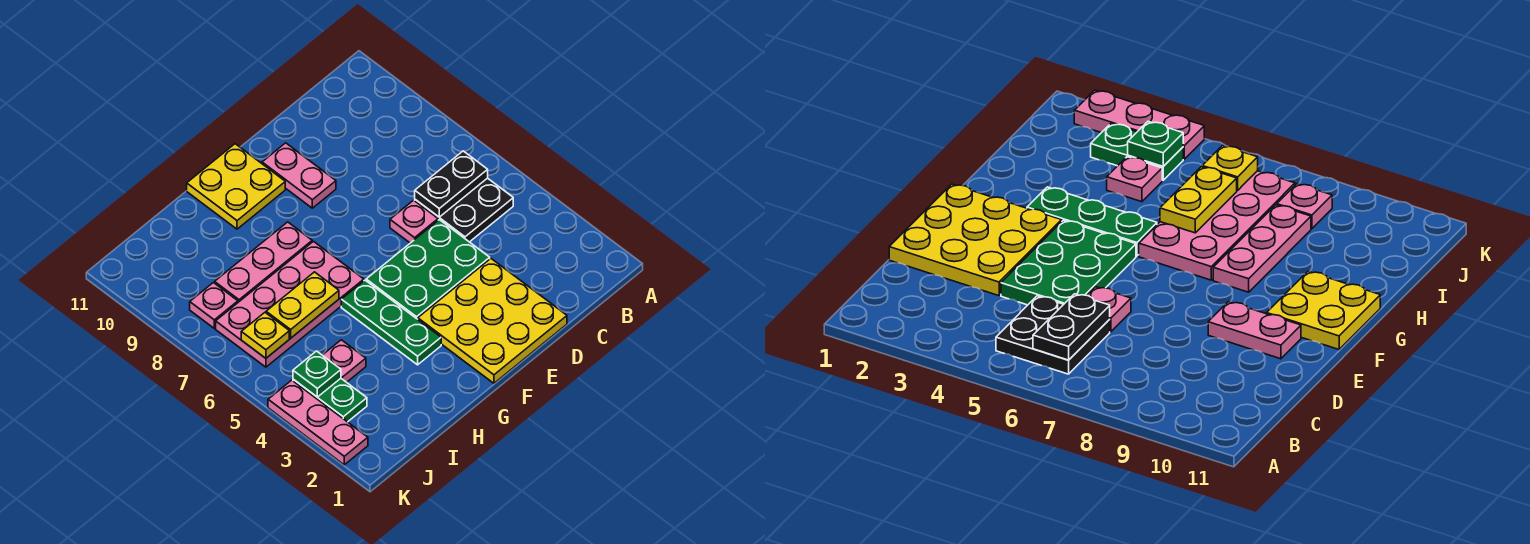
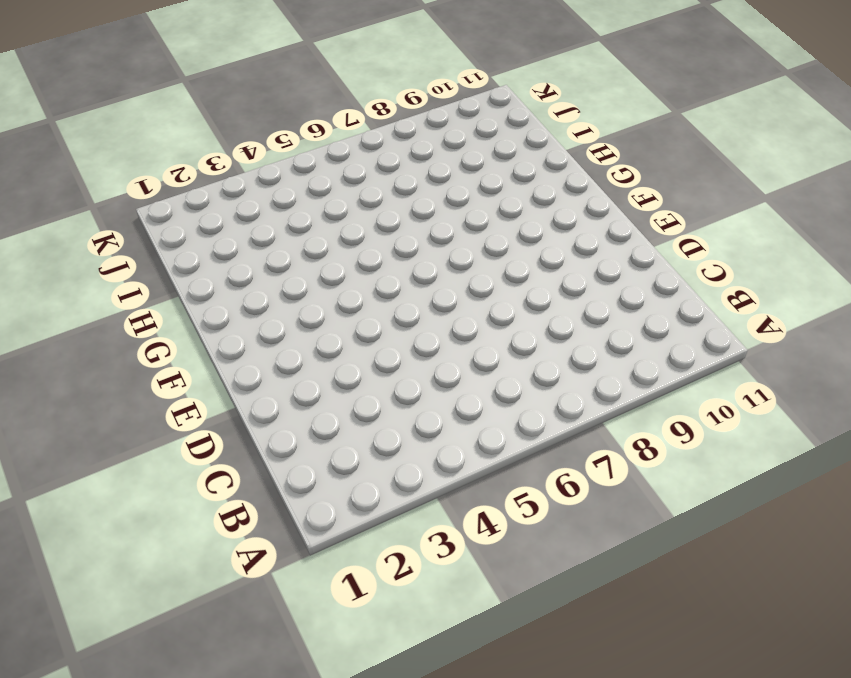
none -> black 2x2 plate [415,178,513,242]
none -> yellow 3x3 plate [418,259,567,383]
none -> green 2x3 plate [366,220,490,319]

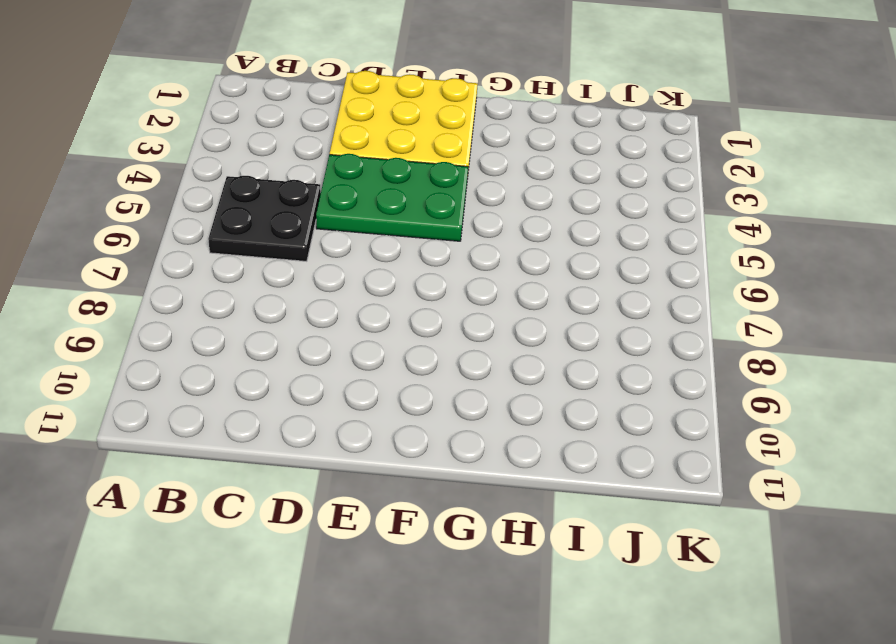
none -> pink 1x1 plate [390,200,438,243]
none -> pink 1x2 plate [262,143,336,208]
none -> yellow 2x2 plate [187,144,285,229]

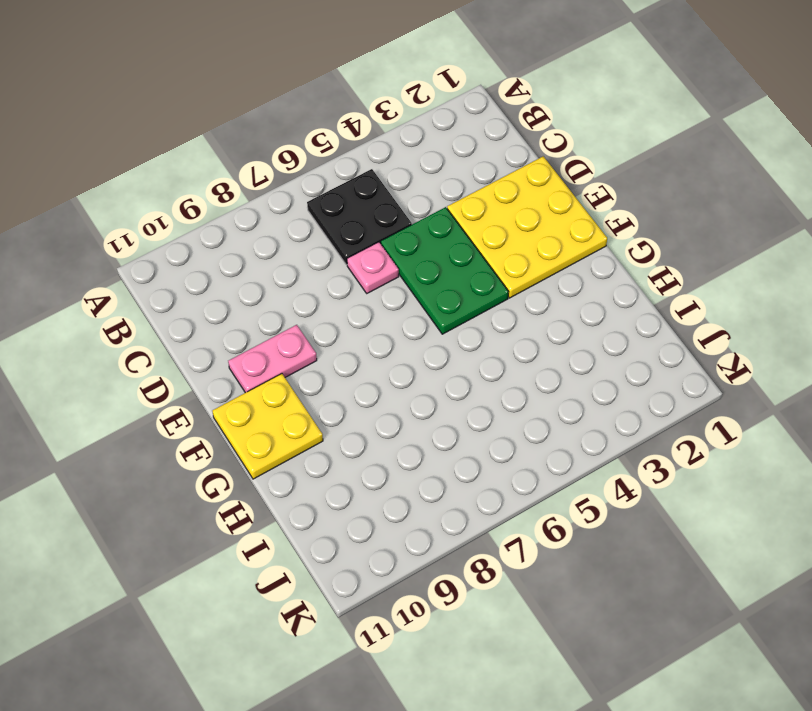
none -> green 1x3 plate [341,280,441,365]
none -> pink 2x4 plate [216,242,364,367]
none -> pink 1x3 plate [215,222,312,302]

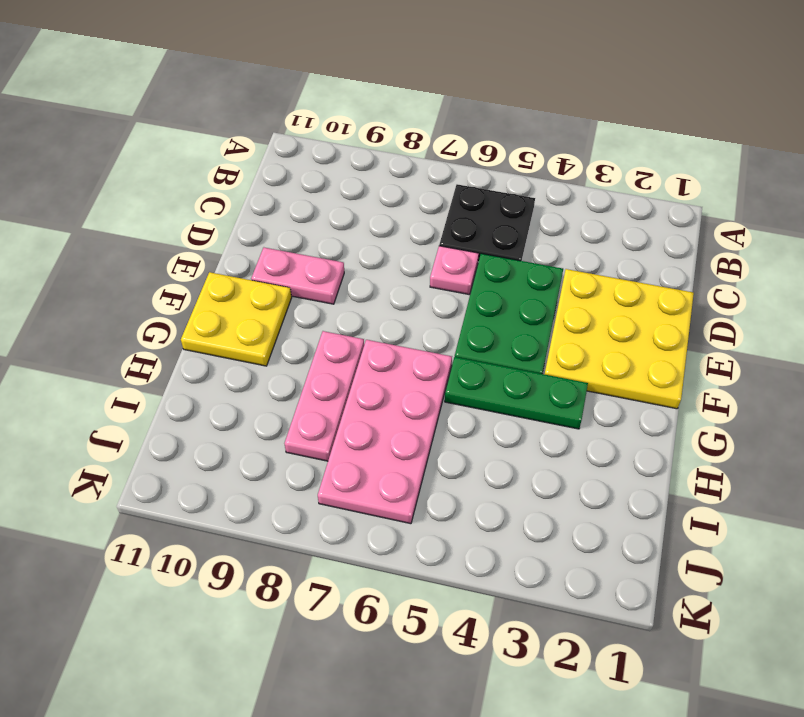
none -> pink 1x1 plate [323,340,366,382]
none -> green 1x2 plate [293,379,367,422]
none -> pink 1x1 plate [190,283,238,328]

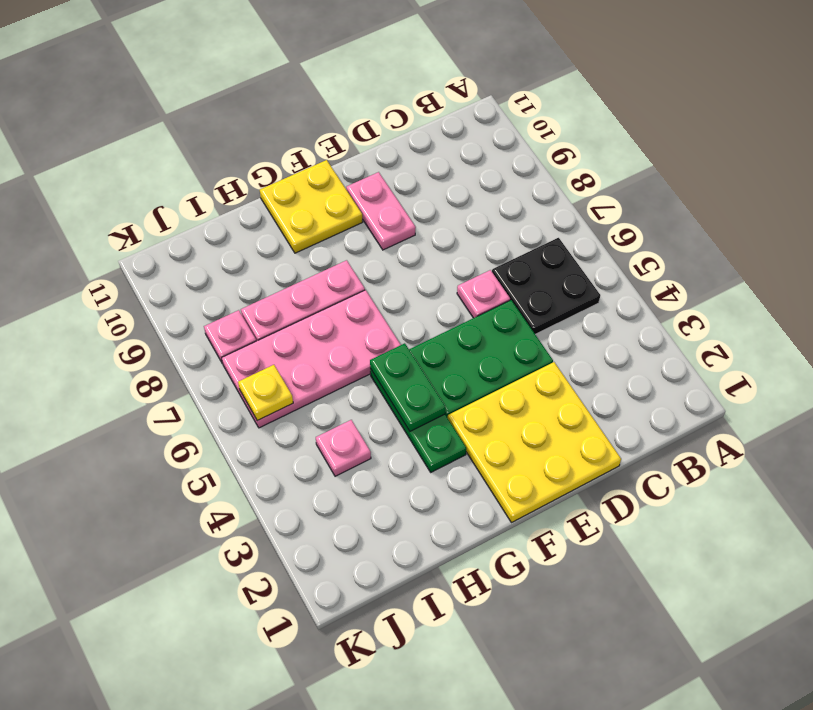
green 1x2 plate [370,343,445,431] -> green 1x2 plate moved to [293,379,367,422]
none -> pink 1x3 plate [268,380,368,465]
none -> black 1x2 plate [415,151,488,217]
none -> yellow 1x2 plate [266,272,339,338]

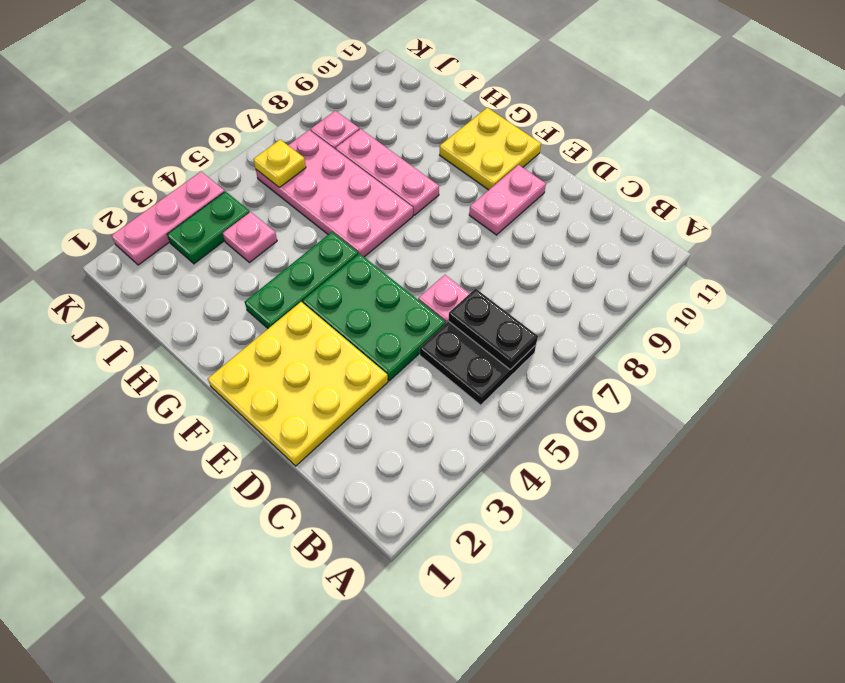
none -> yellow 1x2 plate [266,272,339,338]
none -> green 1x1 plate [293,351,341,397]

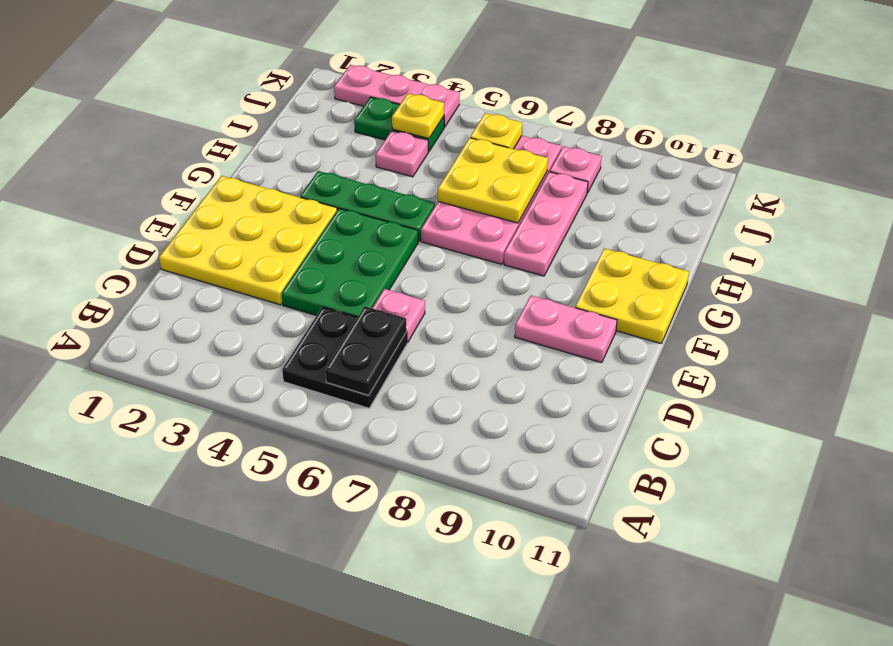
yellow 2x2 plate [438,138,548,223] -> yellow 1x2 plate [266,272,339,338]
yellow 1x1 plate [392,94,444,138] -> green 1x1 plate [293,351,341,397]

